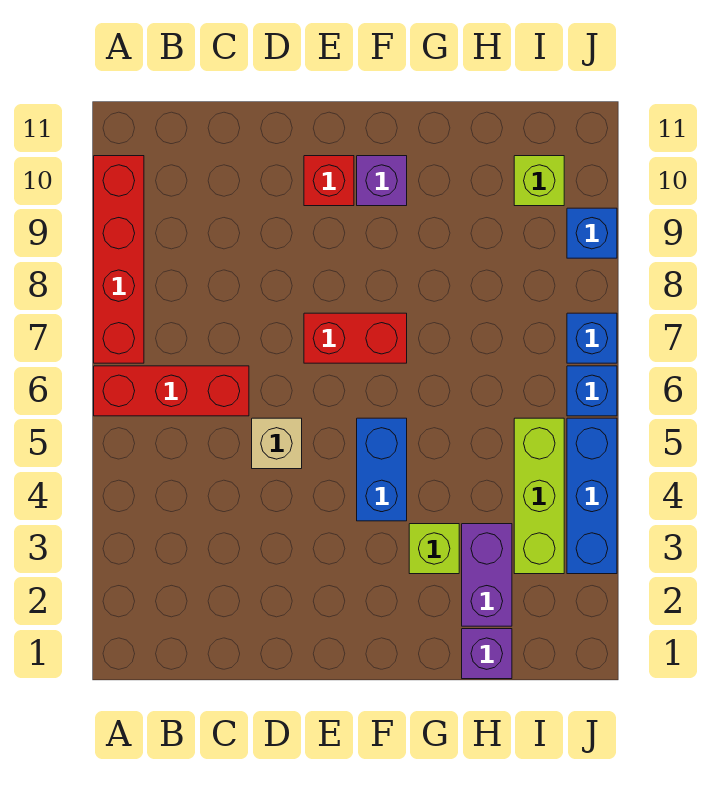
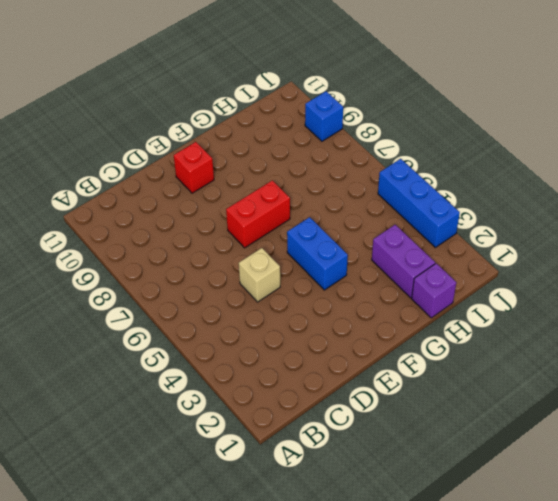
none -> red 1x3 brick [94,366,249,416]
none -> red 1x4 brick [94,156,144,363]
none -> purple 1x1 brick [357,156,407,206]

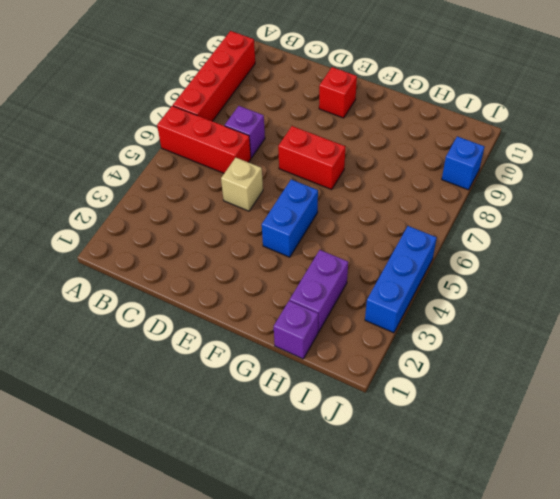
purple 1x1 brick [225,106,265,158] -> purple 1x1 brick moved to [357,156,407,206]
none -> lime 1x1 brick [409,524,459,574]
none -> lime 1x3 brick [514,418,564,574]
none -> lime 1x1 brick [514,156,564,206]

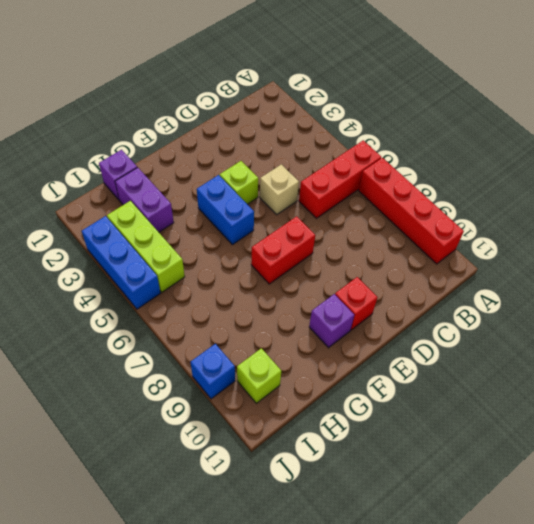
lime 1x1 brick [220,161,258,204] -> lime 1x1 brick moved to [409,524,459,574]
none -> blue 1x1 brick [567,366,617,416]
none -> blue 1x1 brick [567,313,617,363]

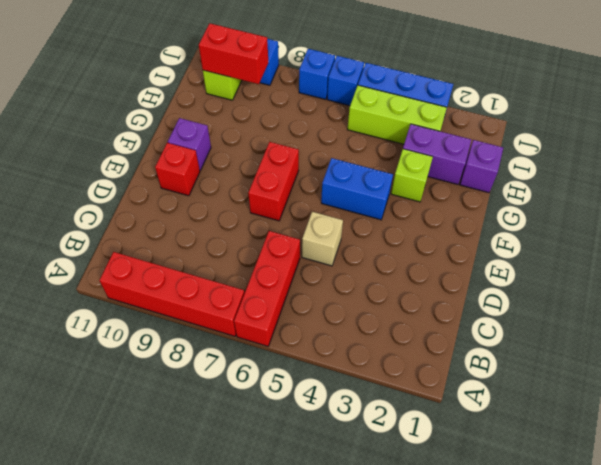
red 1x2 brick [199,23,268,84] -> none

